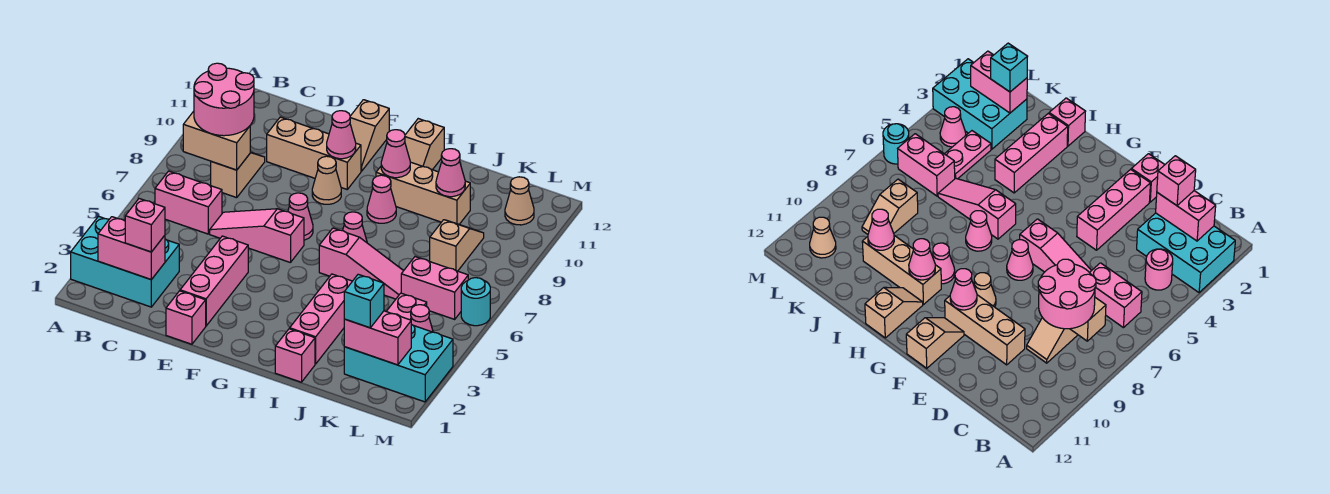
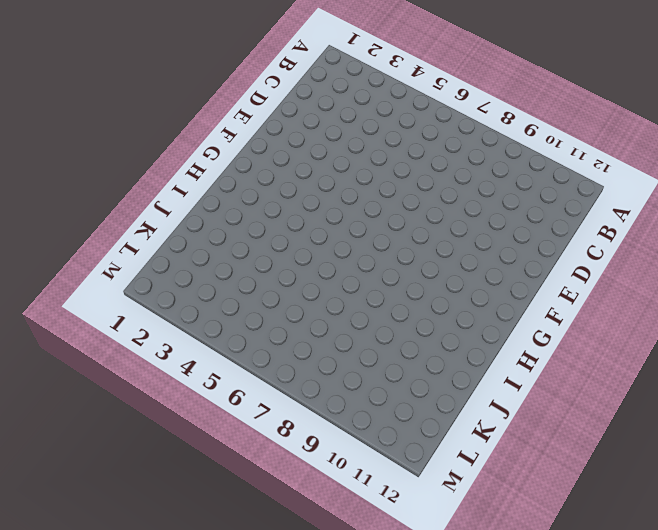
none -> cyan 2x3 brick [71,216,179,307]
none -> pink 1x1 round brick [1145,249,1173,290]
none -> pink 1x2 brick [155,171,222,234]
none -> tan 1x2 slope [211,153,265,198]

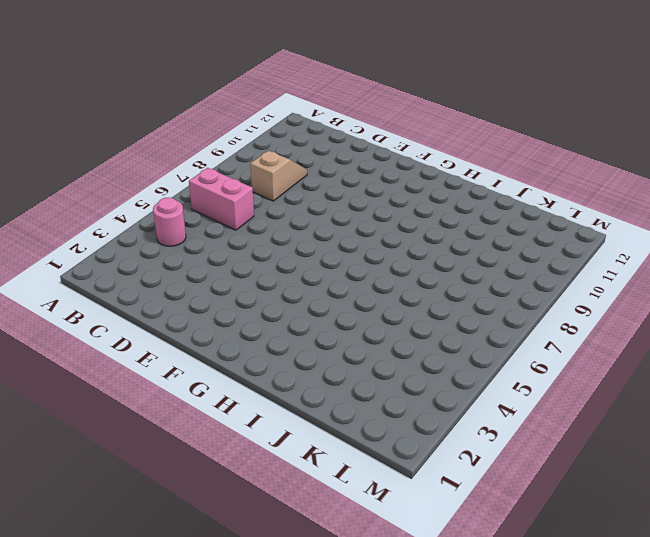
none -> cyan 2x3 brick [71,216,179,307]
none -> pink 1x3 slope [210,209,304,263]
none -> tan 1x3 brick [267,117,361,189]
none -> pink 1x1 brick [166,291,206,344]

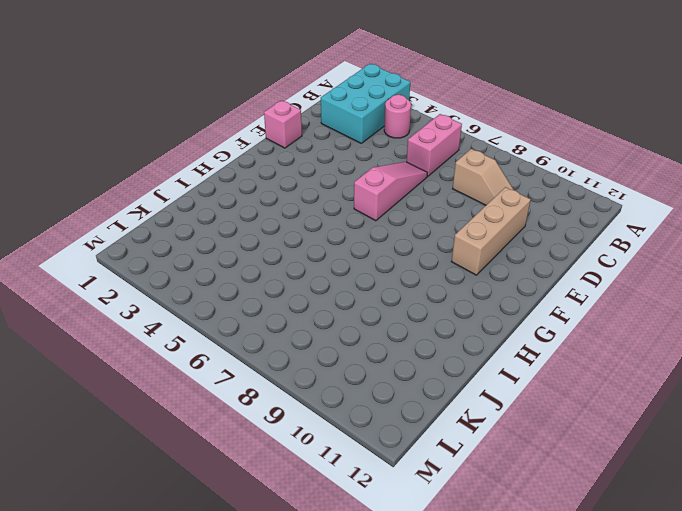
none -> pink 1x3 brick [180,236,248,326]
none -> pink 1x1 cone [288,193,313,240]
none -> tan 1x1 cone [312,156,341,204]
none -> tan 1x2 slope [350,100,389,171]

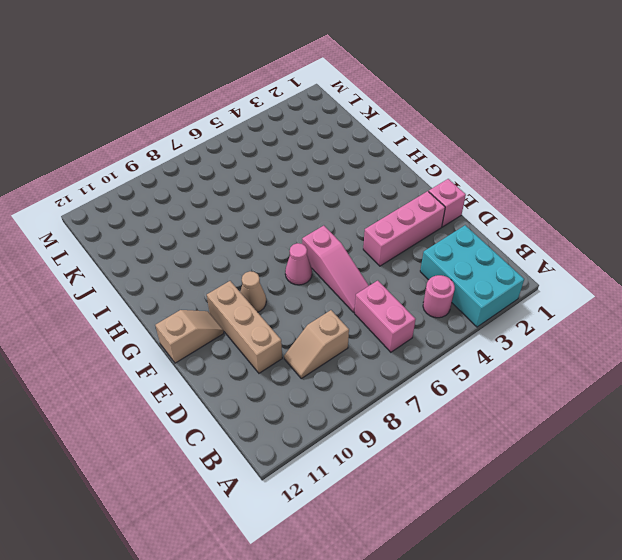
none -> pink 1x3 slope [319,228,403,299]
none -> pink 1x1 cone [343,212,367,243]
none -> pink 1x1 cone [367,175,396,223]
none -> tan 1x3 brick [376,162,470,224]

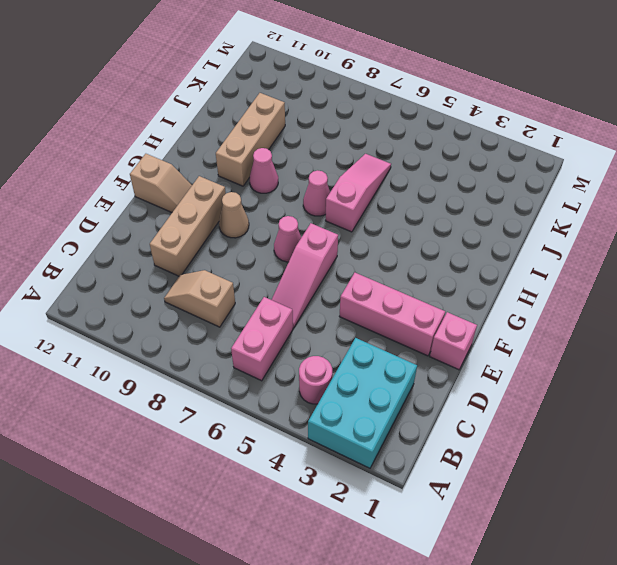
none -> tan 1x2 slope [405,119,444,170]
none -> pink 1x1 brick [275,329,315,382]
none -> pink 1x3 brick [290,274,352,364]
none -> cyan 2x3 brick [344,324,453,402]

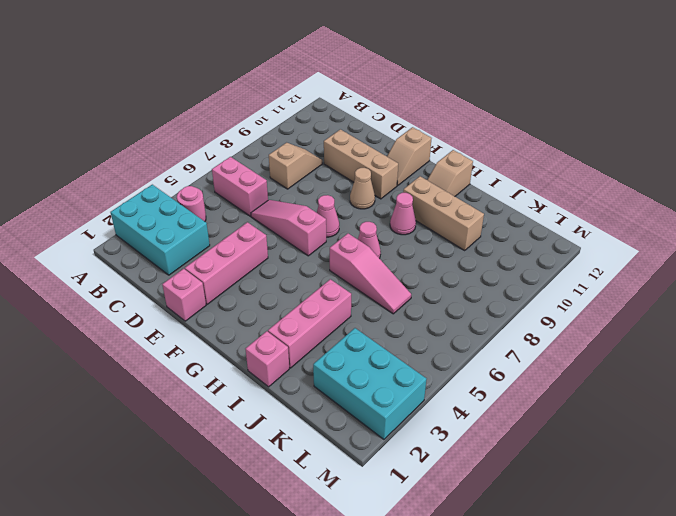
none -> pink 1x2 plate [386,293,427,320]
none -> pink 1x2 brick [401,257,468,319]
none -> tan 1x2 slope [430,220,484,271]
none -> pink 1x1 cone [410,305,433,332]

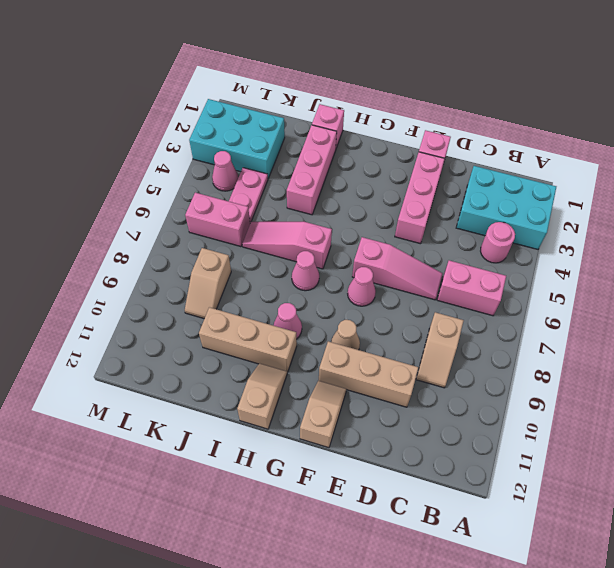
none -> tan 1x1 cone [505,177,534,225]
none -> cyan 1x1 round brick [461,278,490,326]
none -> pink 1x2 brick [98,217,165,280]
none -> tan 1x2 brick [183,111,251,170]

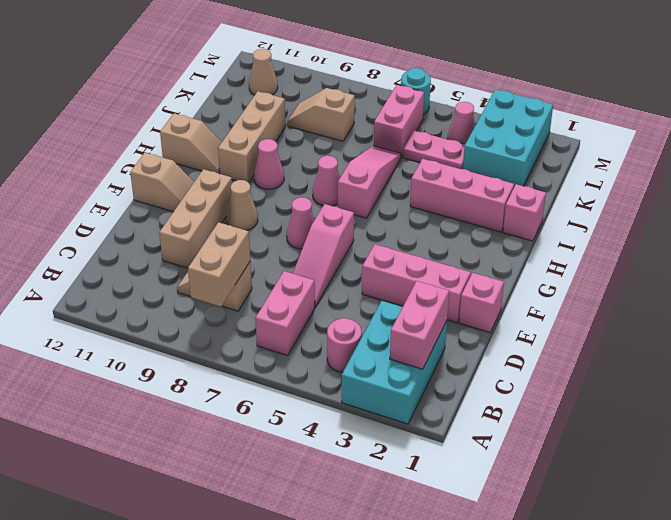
none -> pink 1x1 cone [327,111,356,159]
none -> pink 1x1 cone [381,130,410,178]
none -> pink 1x1 cone [436,149,465,197]
none -> pink 1x2 brick [344,311,411,365]

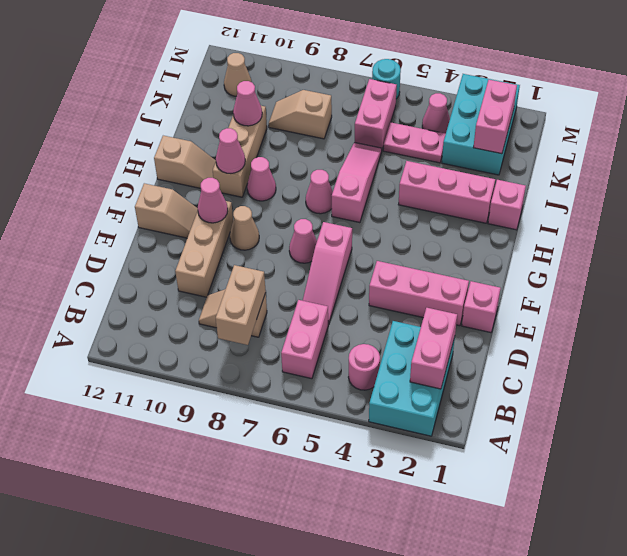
none -> pink 2x2 round brick [194,63,254,136]
none -> pink 1x1 brick [125,199,165,252]
none -> cyan 1x1 brick [344,274,384,328]

